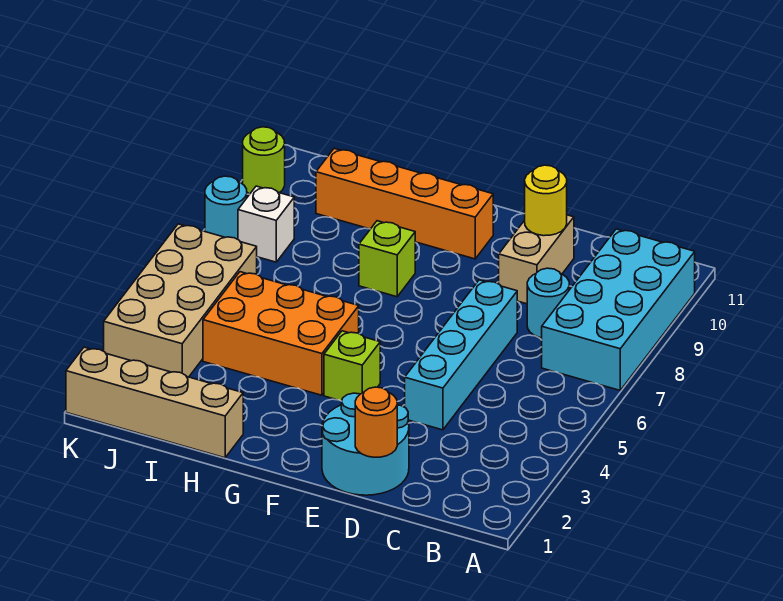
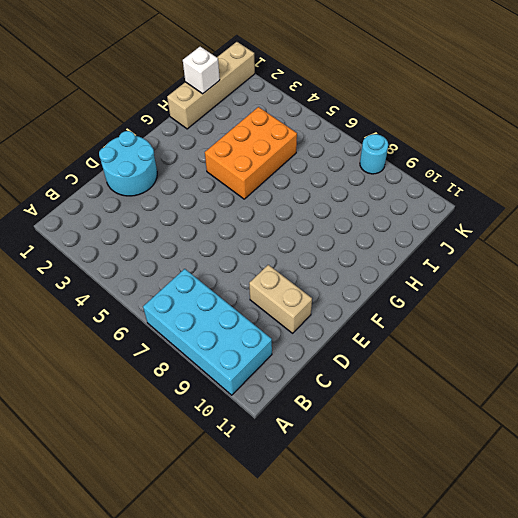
white 1x1 brick [183,47,220,94] -> white 1x1 brick moved to [238,186,294,262]
none -> cyan 1x1 round brick [527,268,569,338]
none -> cyan 1x4 brick [405,280,517,430]
none -> lime 1x1 brick [324,331,380,401]

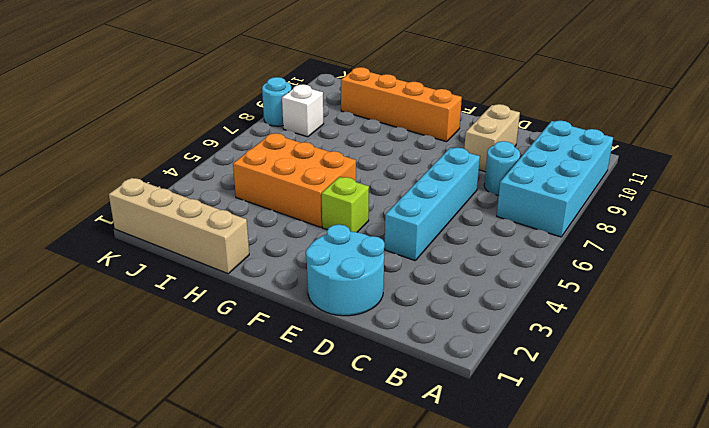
none -> lime 1x1 brick [359,221,415,297]
none -> tan 2x4 brick [104,224,257,377]
none -> lime 1x1 round brick [243,127,285,194]

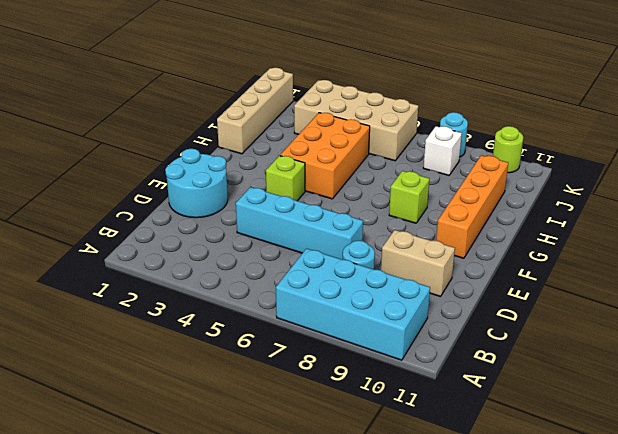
none -> orange 1x1 round brick [355,387,397,457]
none -> yellow 1x1 round brick [525,165,567,236]

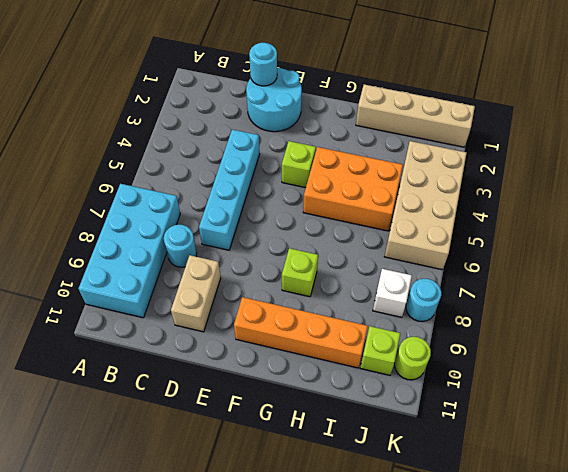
cyan 1x1 round brick [249,43,277,86] -> orange 1x1 round brick [355,387,397,457]
lime 1x1 brick [360,326,400,375] -> none
none -> yellow 1x1 round brick [525,165,567,236]

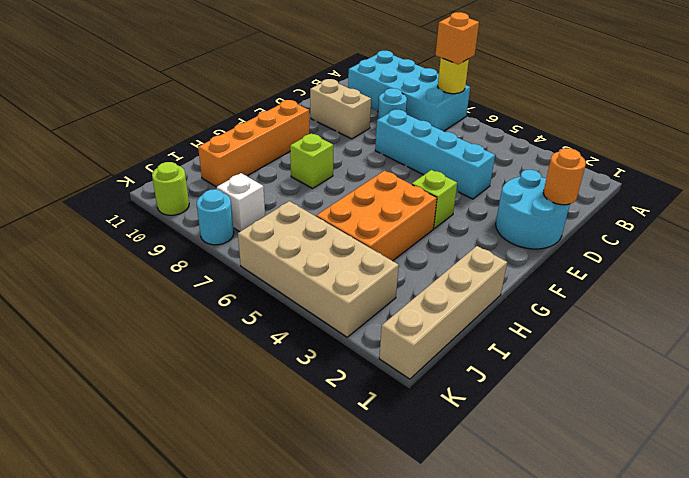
yellow 1x1 round brick [438,58,469,94] -> yellow 1x1 round brick moved to [525,165,567,236]
orange 1x1 brick [436,12,479,64] -> none

